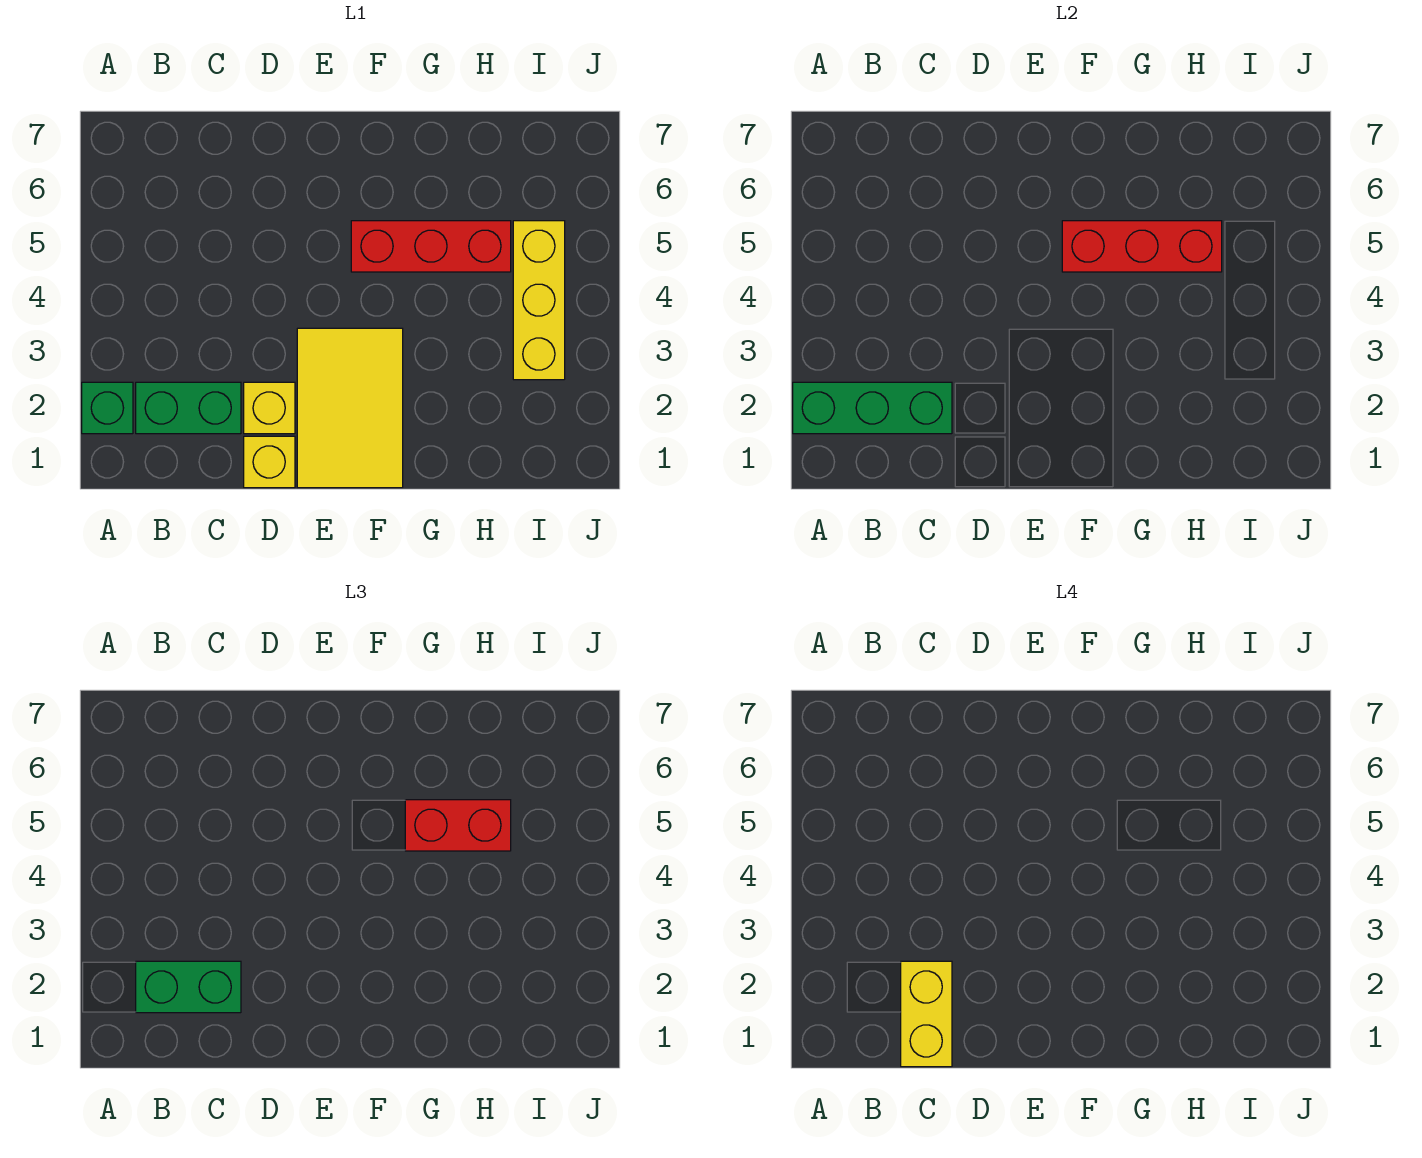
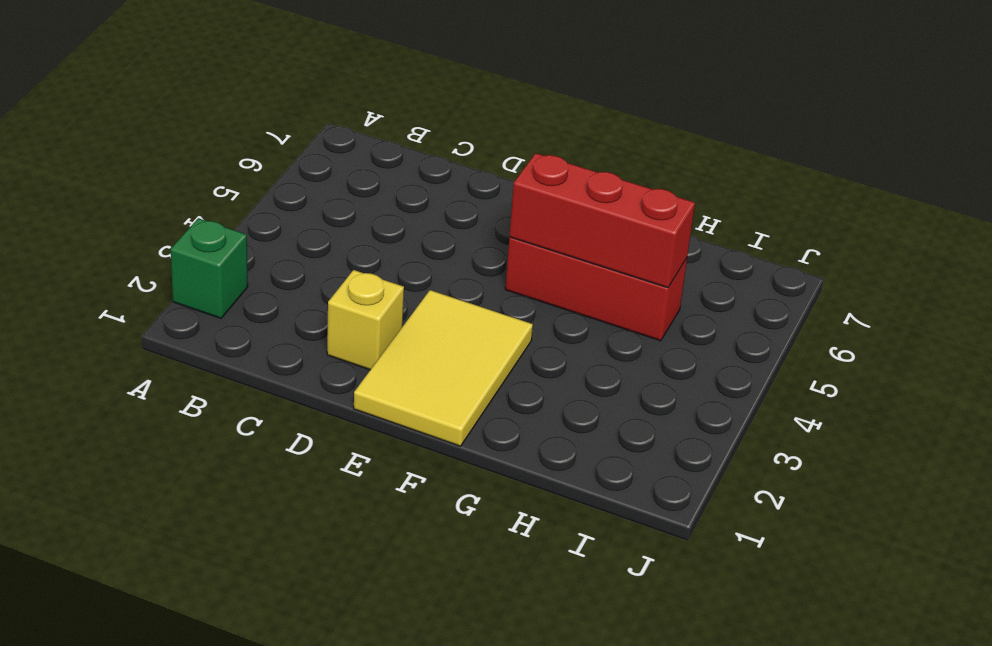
none -> green 1x2 brick [136,382,241,434]
none -> yellow 1x1 brick [244,436,295,488]
none -> yellow 1x3 brick [513,221,565,380]

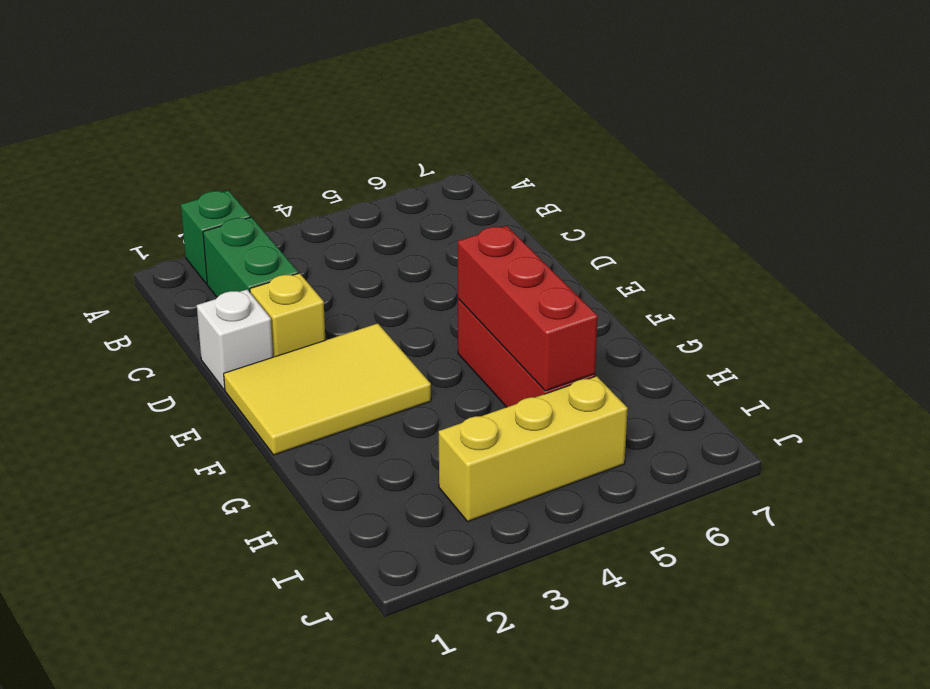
white 1x1 brick [197,290,273,390] -> yellow 1x1 brick [244,436,295,488]
none -> green 1x3 brick [793,382,952,434]
none -> green 1x2 brick [136,961,241,1013]
none -> red 1x2 brick [405,800,511,851]

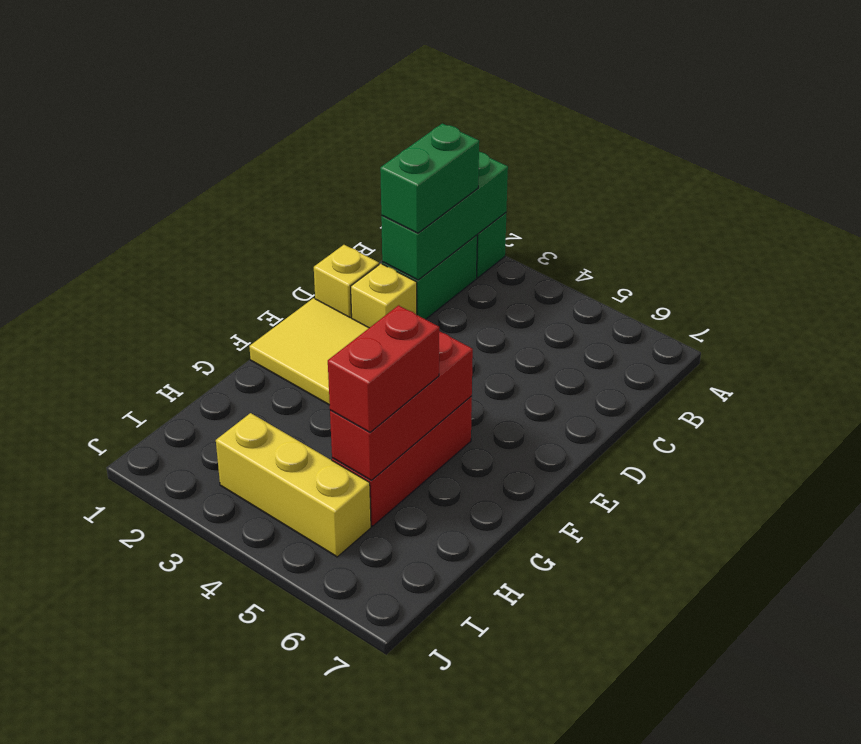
none -> yellow 1x2 brick [901,961,952,1067]

